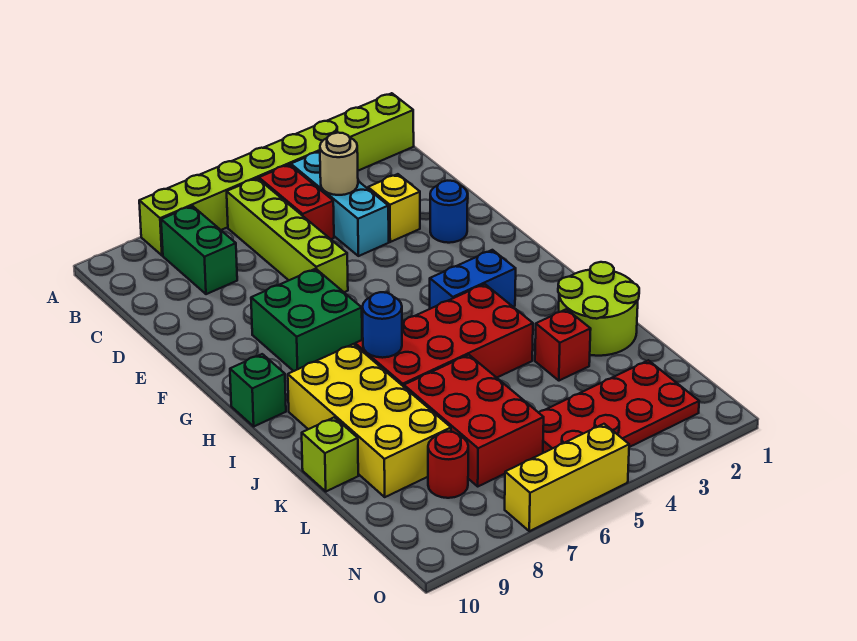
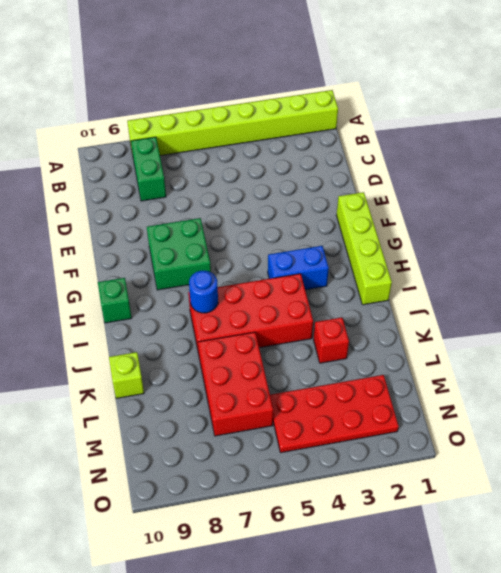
lime 1x4 brick [337,192,392,305] -> lime 1x4 brick moved to [227,178,348,292]
none -> cyan 1x3 brick [291,151,389,256]
none -> red 1x2 brick [259,165,334,239]
none -> yellow 1x1 brick [368,174,420,242]

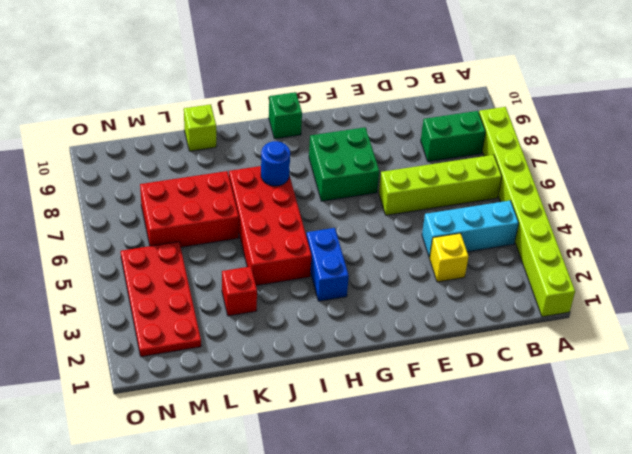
none -> red 1x2 brick [259,165,334,239]
none -> blue 1x1 round brick [430,181,468,243]
none -> yellow 2x4 brick [288,344,451,497]

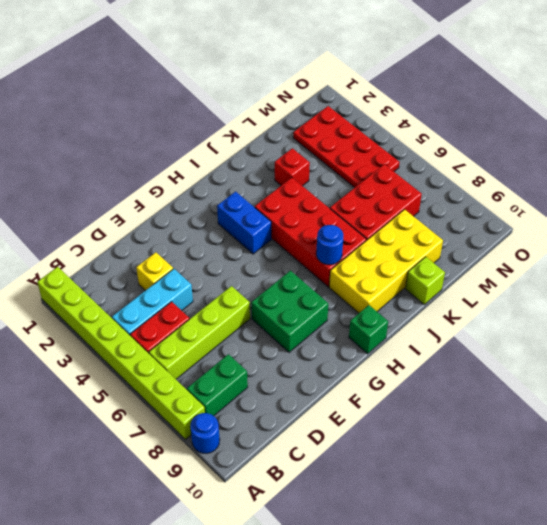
blue 1x1 round brick [190,413,220,453] -> blue 1x1 round brick moved to [430,181,468,243]
none -> lime 2x2 round brick [558,262,639,356]
none -> red 1x1 round brick [428,432,468,498]
none -> yellow 1x3 brick [505,424,629,531]

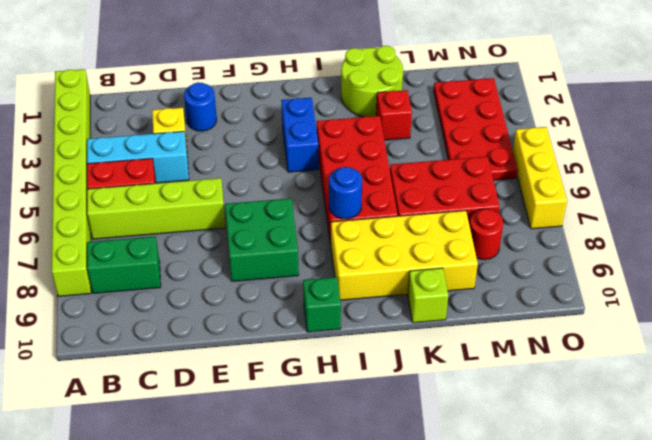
none -> tan 1x1 round brick [320,133,358,195]

